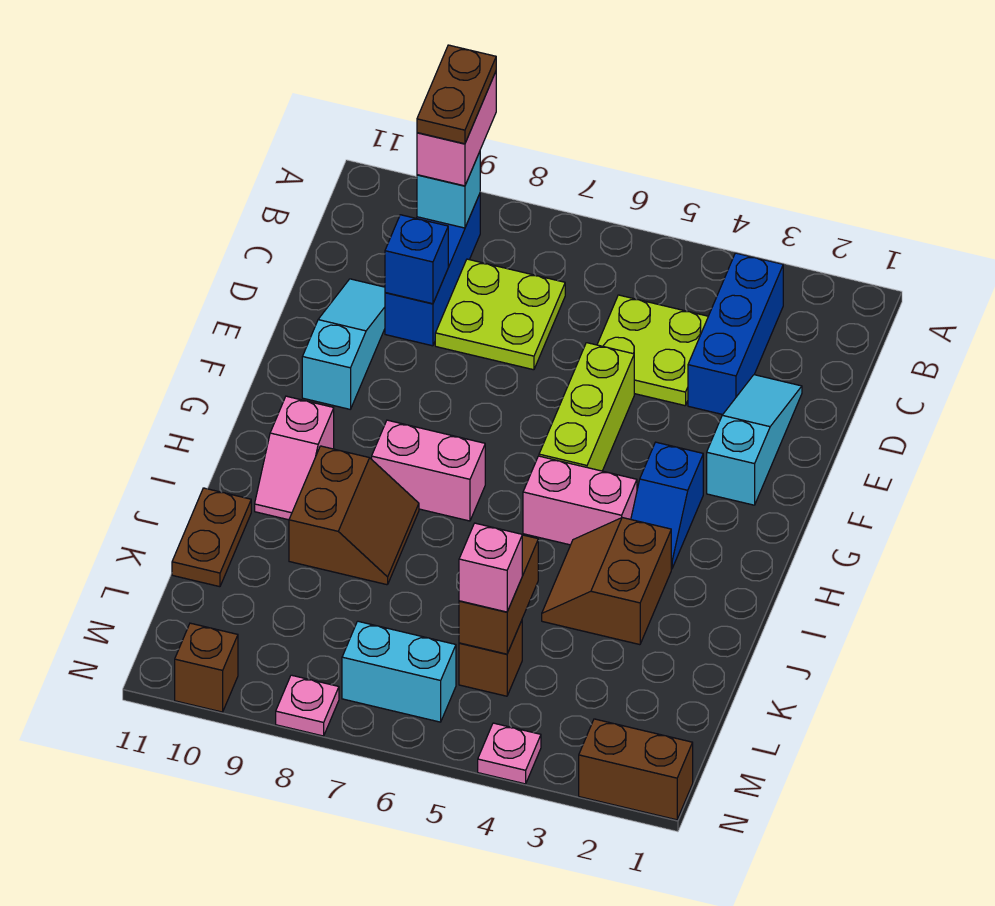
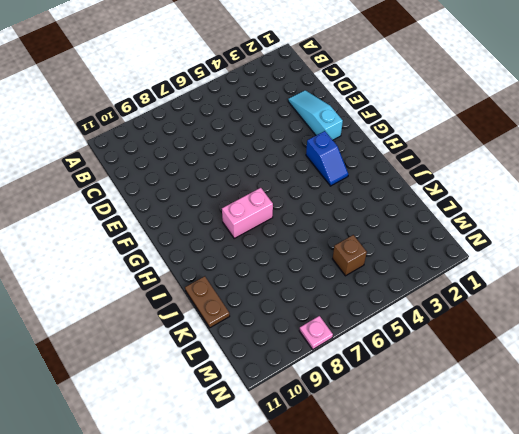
none -> blue 1x3 brick [688,253,783,415]
none -> blue 1x3 brick [385,194,480,346]
none -> lime 2x2 plate [597,295,708,406]

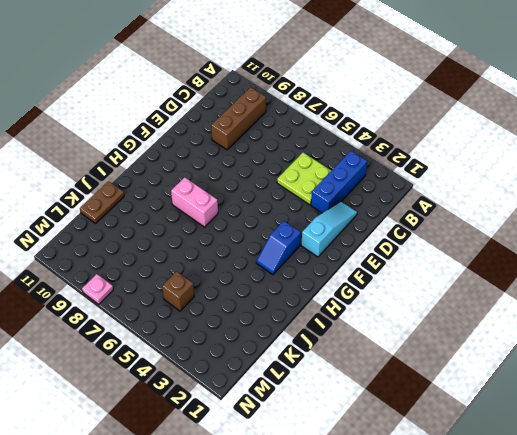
brown 1x3 brick [211,87,266,150] -> blue 1x3 brick [385,194,480,346]
none -> lime 2x2 plate [435,259,565,370]
none -> cyan 1x3 slope [302,279,385,409]
none -> lime 1x3 brick [539,343,634,471]

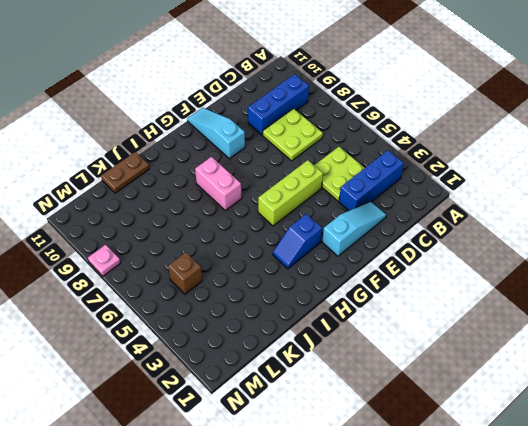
cyan 1x3 slope [187,108,245,159] -> cyan 1x3 slope turned to [302,279,385,409]
none -> pink 1x2 brick [523,456,637,545]
none -> pink 1x2 slope [255,396,334,520]
none -> brown 2x2 slope [542,518,671,645]

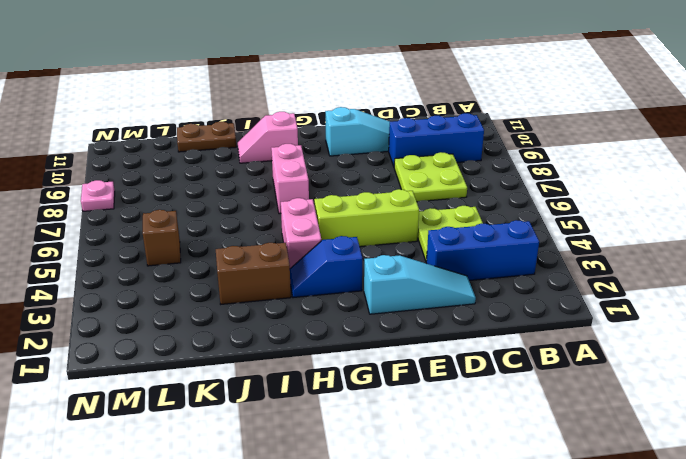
none -> brown 2x2 slope [289,446,419,585]
none -> cyan 1x2 brick [342,621,456,722]
none -> brown 1x2 brick [579,719,693,820]

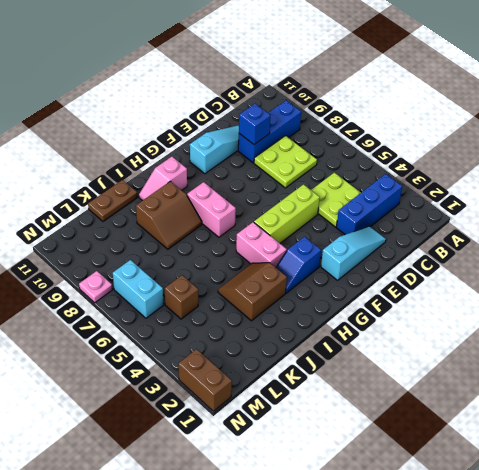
none -> pink 1x1 plate [478,723,541,784]
none -> brown 1x1 brick [175,623,238,712]
none -> cyan 1x1 brick [417,152,480,228]

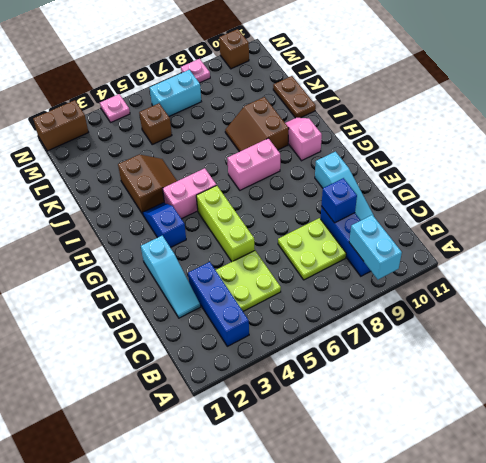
cyan 1x2 brick [349,215,402,279] -> cyan 1x1 brick [417,152,480,228]
none -> brown 1x2 brick [459,535,538,654]
none -> pink 1x2 brick [417,72,496,186]
none -> pink 1x1 brick [459,523,522,612]

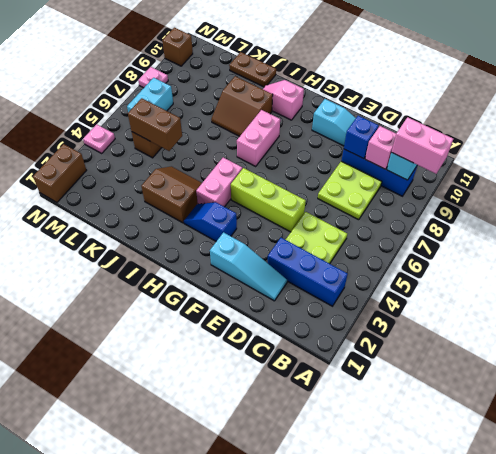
pink 1x1 brick [365,126,396,169] -> pink 1x1 brick moved to [459,523,522,612]
none -> brown 1x2 plate [417,45,496,144]

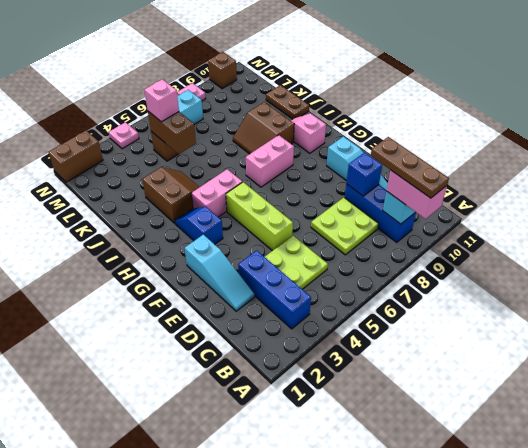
brown 1x3 plate [371,137,449,198] -> brown 1x2 plate [417,45,496,144]

